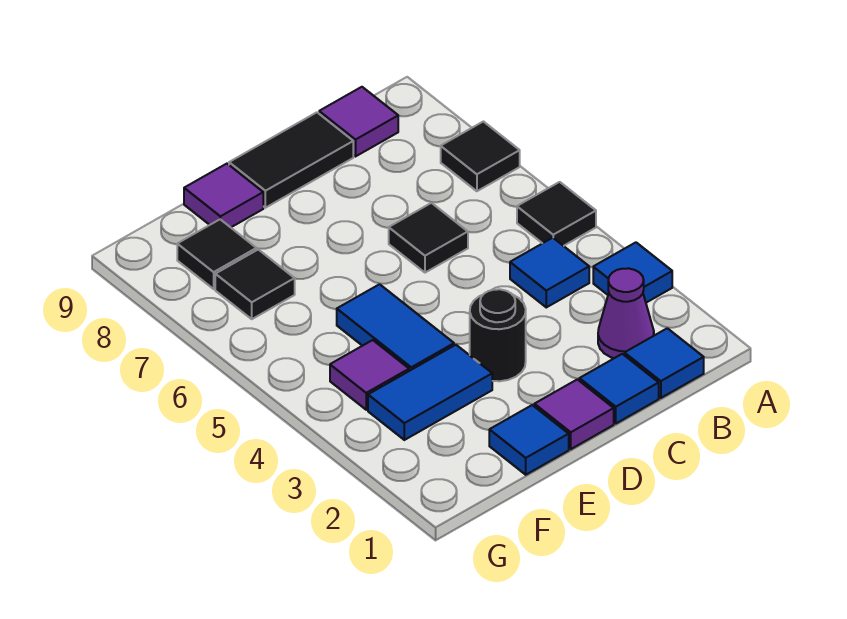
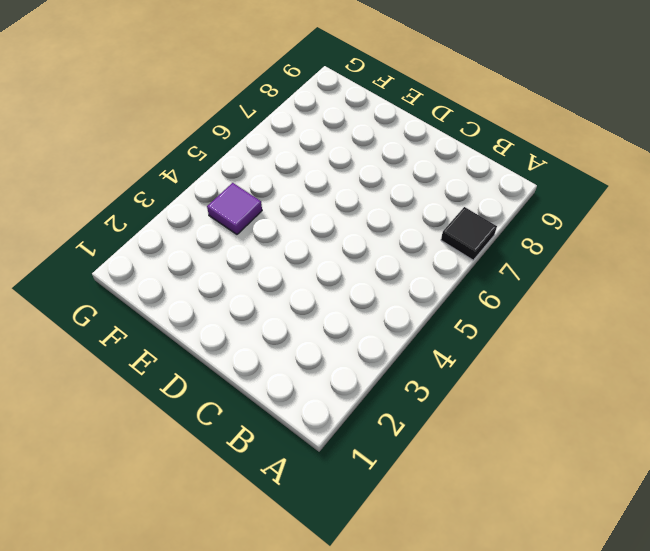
none -> blue 1x1 tile [593,242,672,303]
none -> black 1x1 tile [517,182,596,246]
none -> blue 1x1 tile [625,328,704,398]

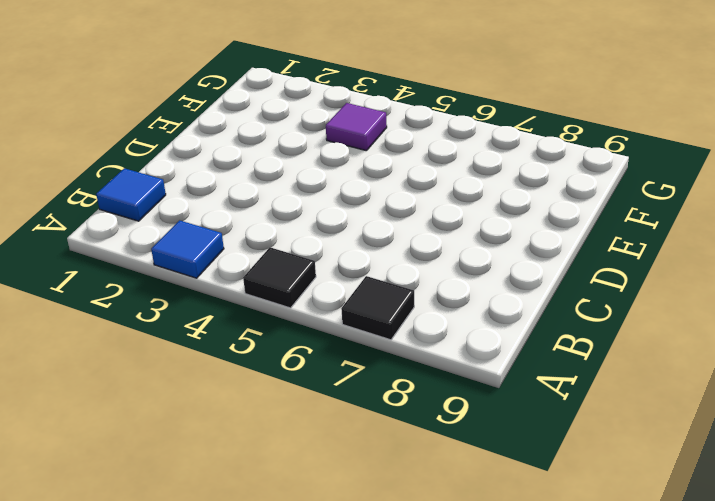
none -> purple 1x1 cone [598,268,654,358]
none -> blue 1x1 tile [510,238,589,307]
none -> purple 1x1 tile [319,87,398,156]

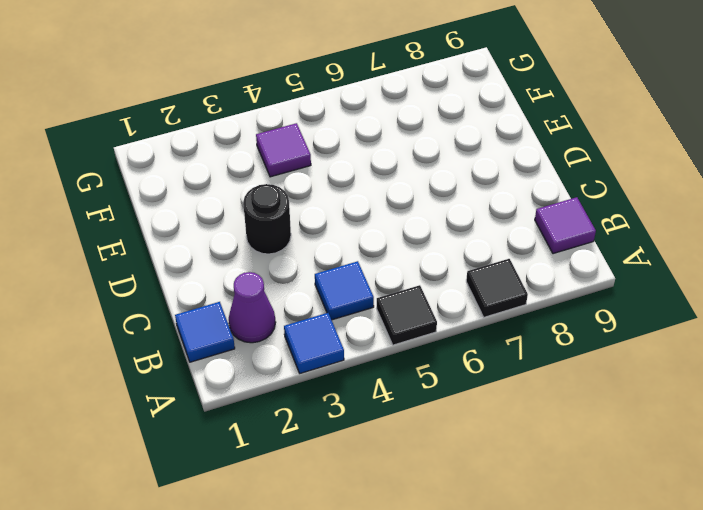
none -> blue 1x1 tile [579,354,659,423]
none -> black 1x1 tile [389,203,468,273]
none -> black 1x2 tile [229,112,353,208]

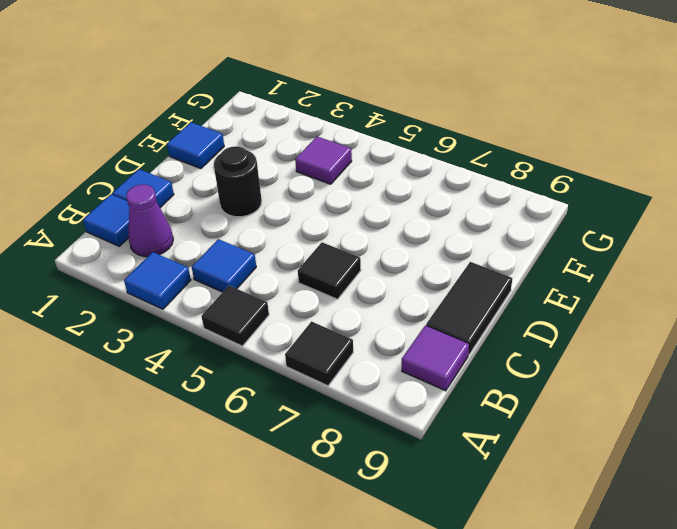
none -> purple 1x1 tile [534,379,614,449]
none -> blue 1x2 tile [368,345,492,440]
none -> blue 1x2 tile [337,284,454,371]

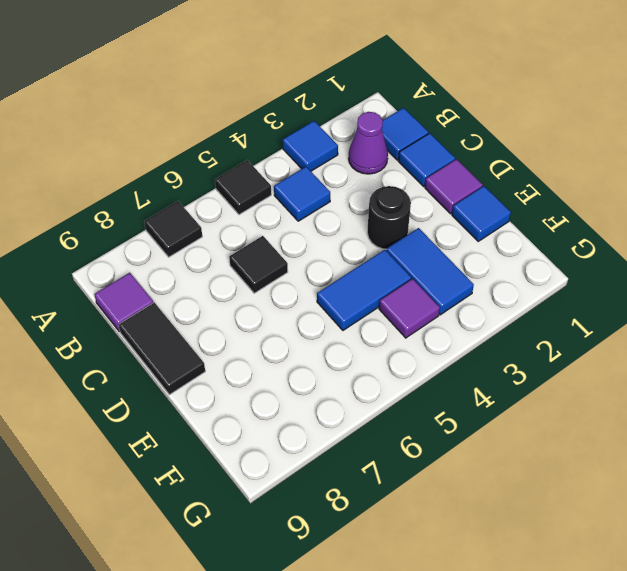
none -> purple 1x1 tile [184,164,263,227]
none -> black 1x1 tile [215,250,295,319]
none -> black 1x1 tile [177,219,256,289]

